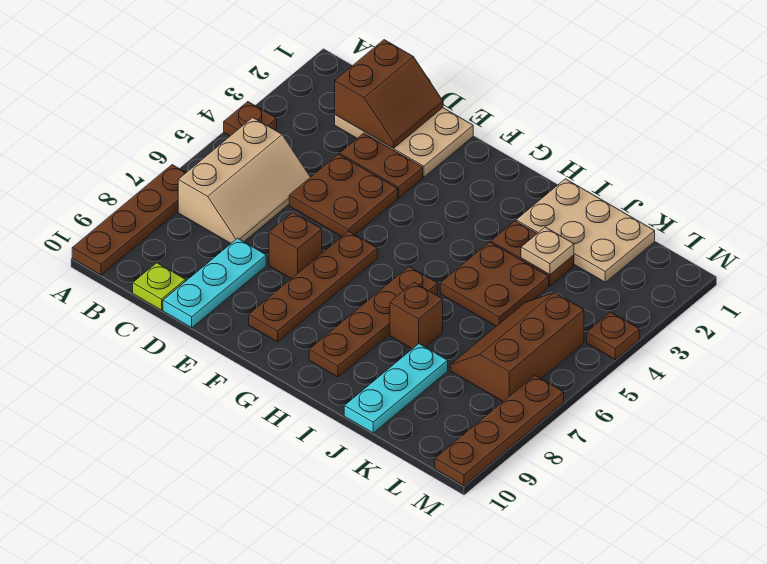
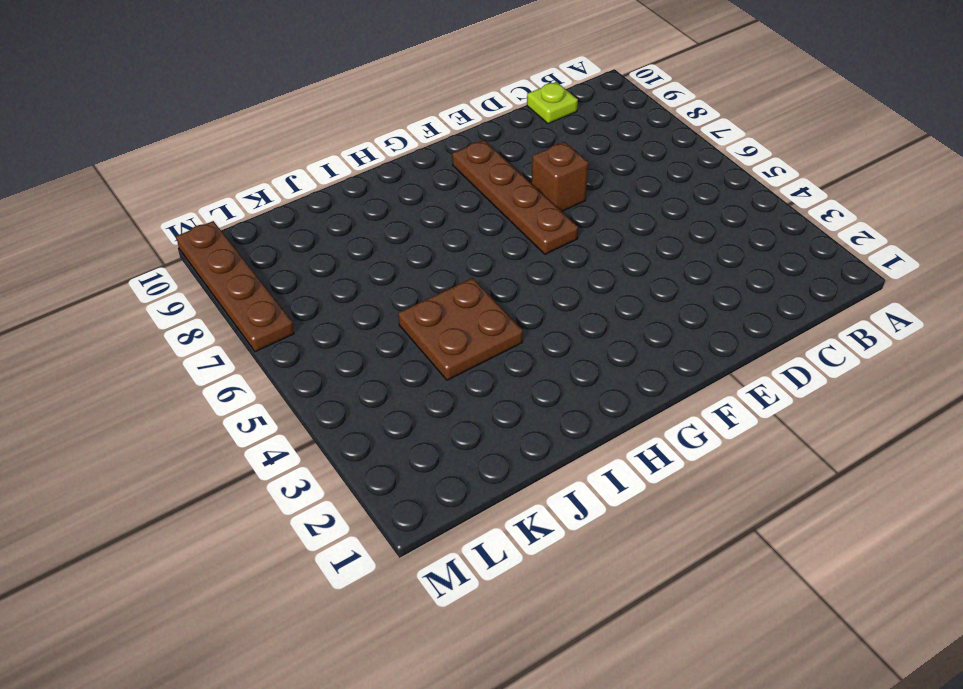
none -> brown 1x1 plate [224,102,277,136]
none -> brown 1x4 plate [72,165,186,275]
none -> tan 2x3 slope [178,118,310,243]

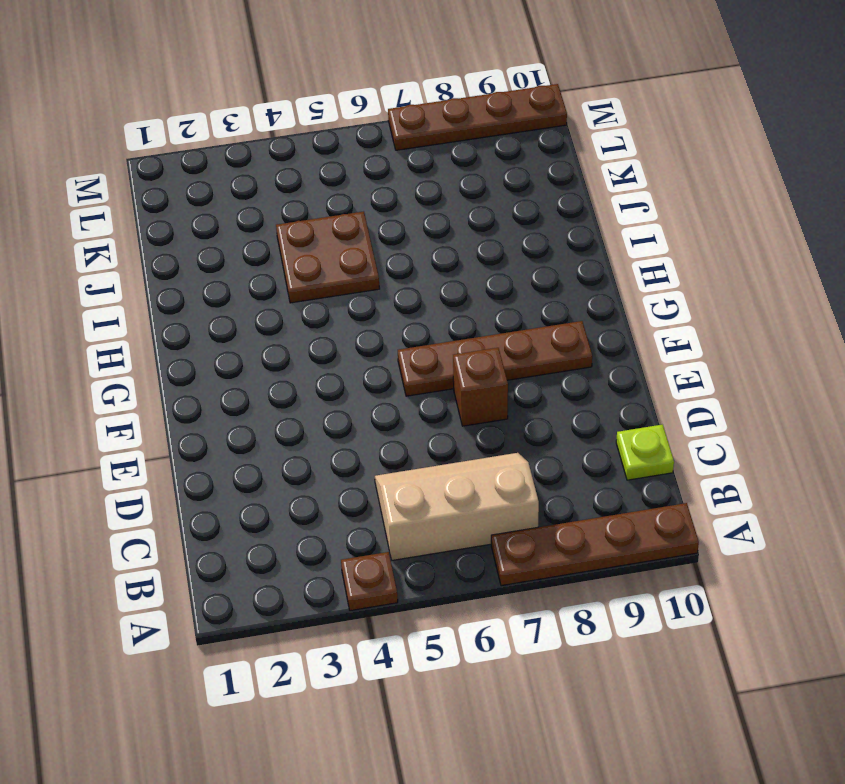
none -> tan 2x3 plate [335,108,473,177]
none -> brown 1x2 plate [340,133,423,198]
none -> brown 2x2 plate [289,154,398,236]

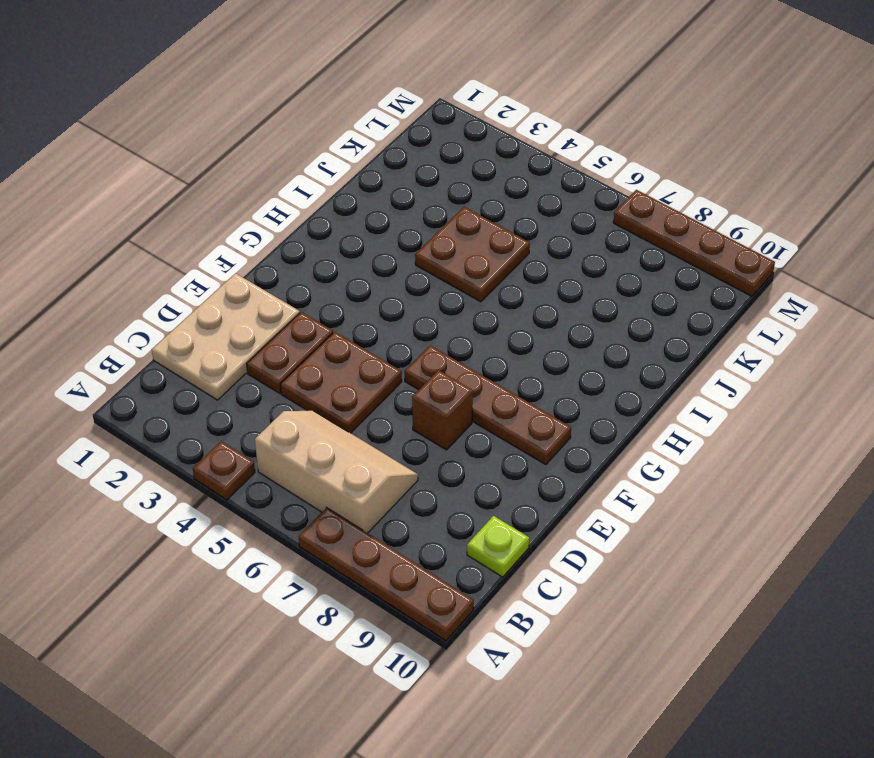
none -> cyan 1x3 plate [163,238,266,328]
none -> brown 1x4 plate [309,267,438,377]
none -> tan 2x3 plate [516,179,655,282]

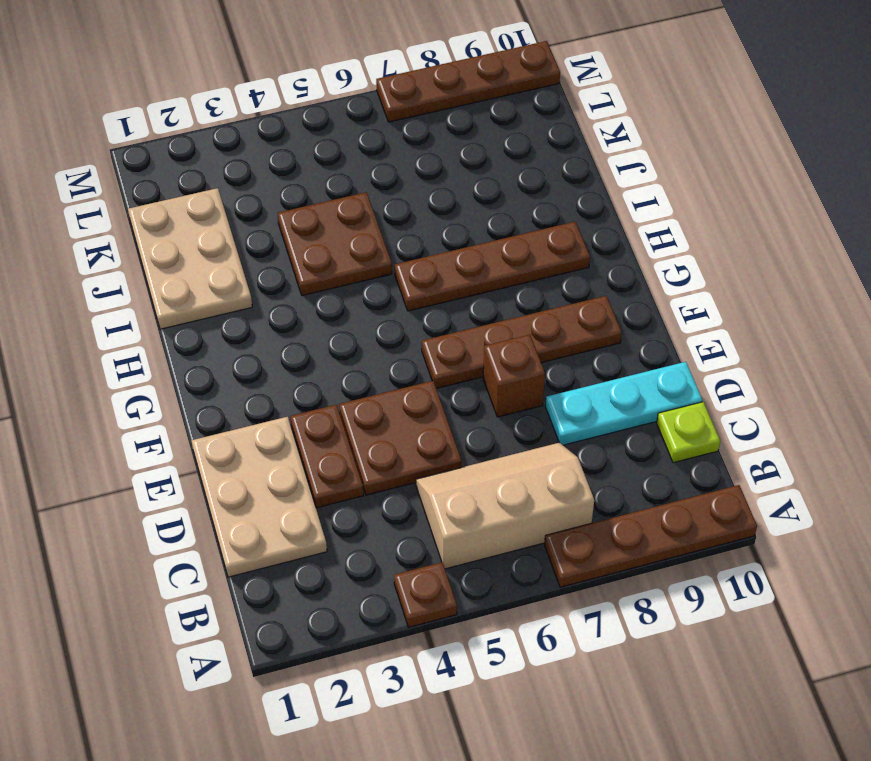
none -> brown 1x2 plate [491,221,574,286]
none -> brown 1x1 brick [390,283,443,349]
none -> cyan 1x3 plate [344,344,448,433]

